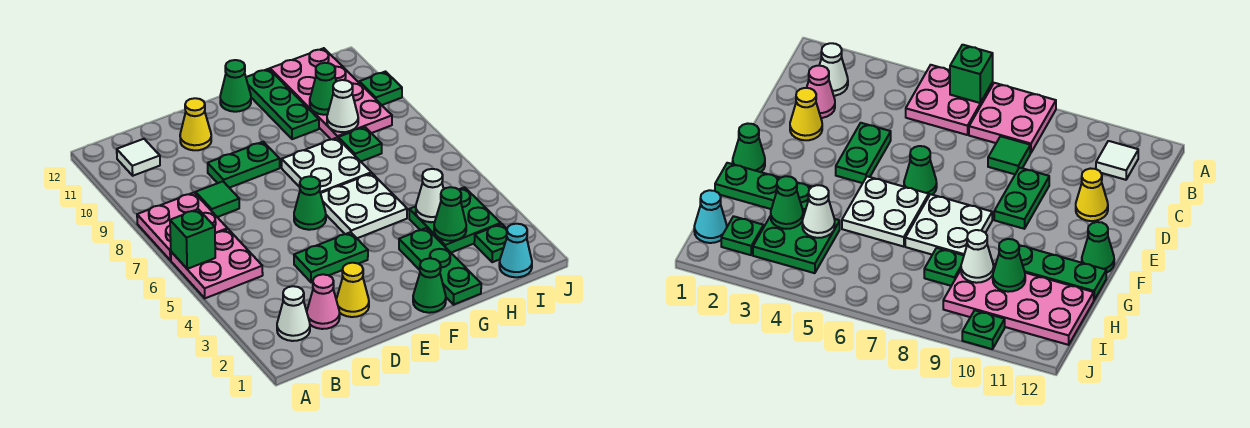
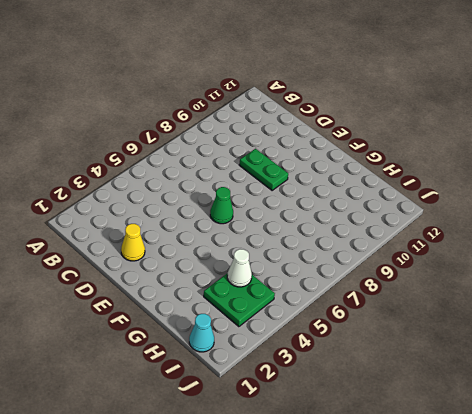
none -> pink 2x2 plate [171,229,263,298]
none -> pink 2x2 plate [137,193,227,260]
none -> white 1x1 cone [277,286,310,341]

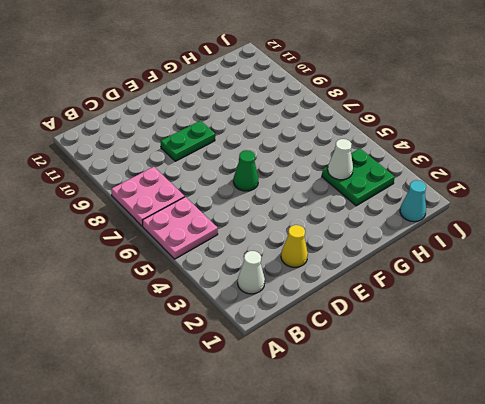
none -> white 1x1 tile [117,139,160,176]
none -> pink 1x1 cone [307,274,340,329]
none -> green 1x1 tile [196,181,239,217]

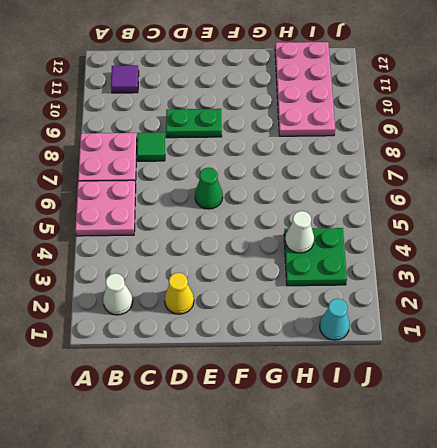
purple 1x1 tile [111,65,139,93] -> white 1x1 tile [117,139,160,176]
none -> pink 1x1 cone [307,274,340,329]
none -> green 1x2 plate [294,232,368,282]
none -> yellow 1x1 cone [180,98,211,150]

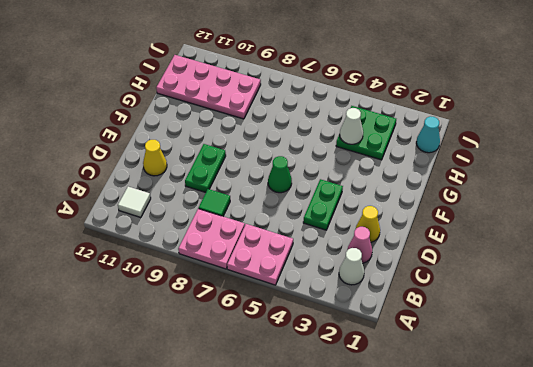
none -> green 1x1 cone [413,258,446,313]
none -> white 2x2 plate [321,173,407,238]
none -> white 2x2 plate [282,138,371,193]

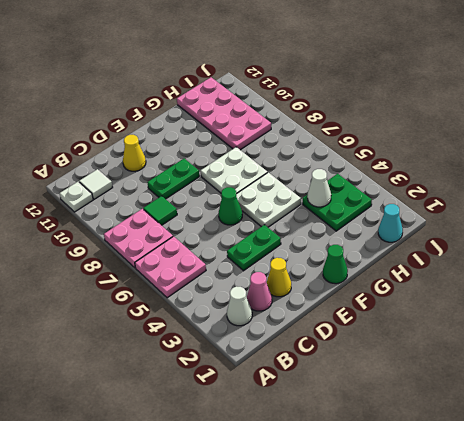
white 1x1 plate [60,182,93,212] -> none
none -> green 1x1 cone [220,60,251,112]
none -> green 1x3 plate [399,228,481,305]
none -> green 1x3 plate [246,69,319,139]

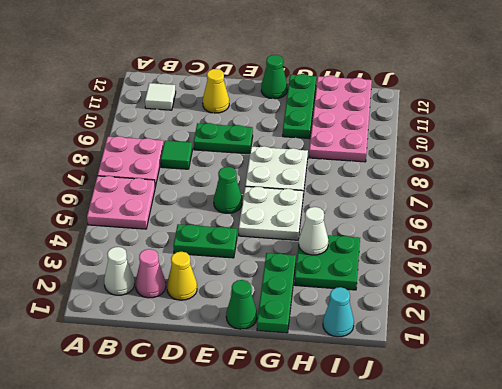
none -> green 1x1 plate [338,127,382,161]
none -> green 1x1 plate [474,224,507,262]
none -> green 1x1 plate [359,72,402,105]

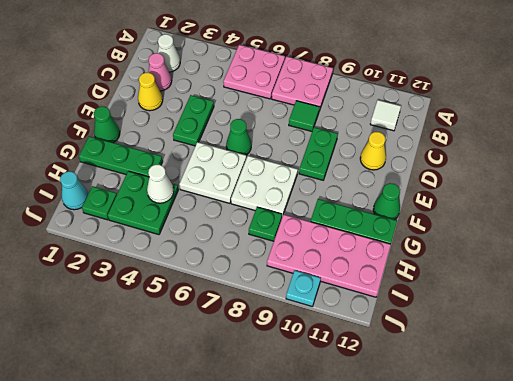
cyan 1x1 plate [286,270,321,306] -> green 1x1 plate [359,72,402,105]
none -> green 1x1 brick [170,209,215,269]
none -> green 1x1 cone [434,187,466,241]
none -> white 1x1 cone [327,80,358,132]

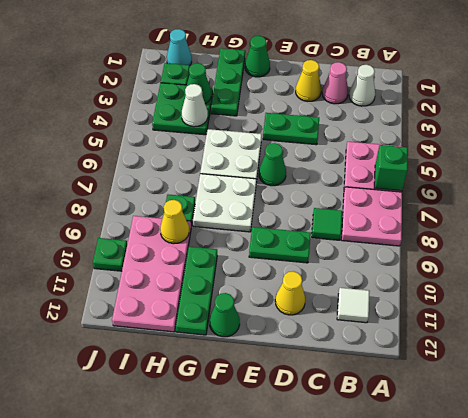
yellow 1x1 cone [160,200,189,244] -> white 1x1 cone [327,80,358,132]
none -> green 1x1 cone [310,63,336,115]

